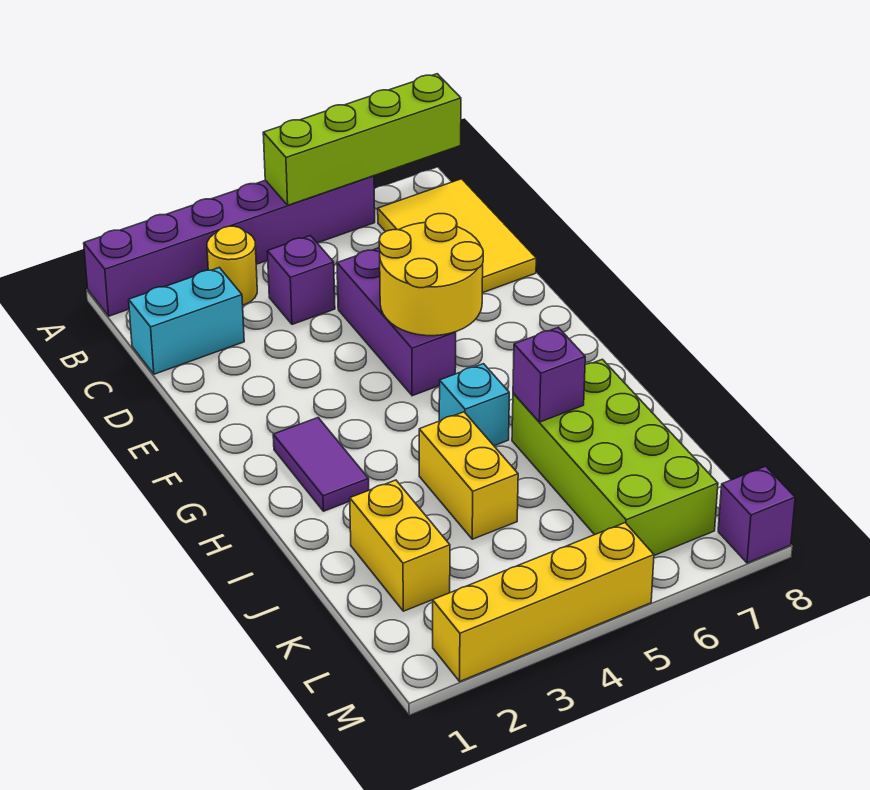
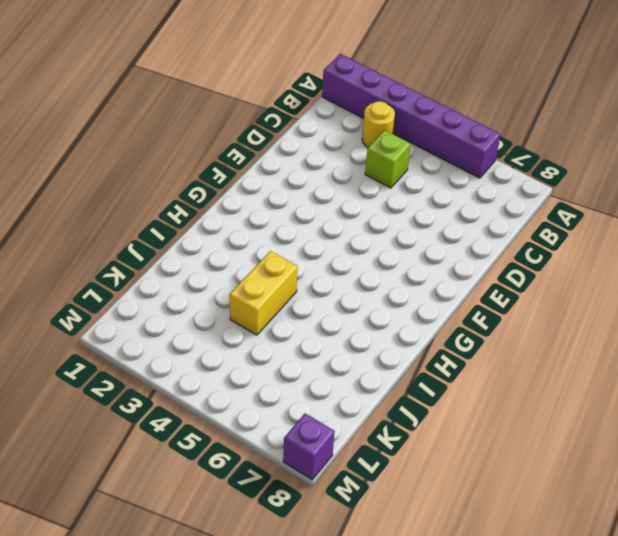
lime 1x1 brick [365,130,411,188] -> purple 1x1 brick [267,236,335,324]
none -> yellow 2x3 tile [378,179,536,293]
none -> cyan 1x2 brick [129,268,244,374]
none -> purple 1x3 brick [337,248,456,396]

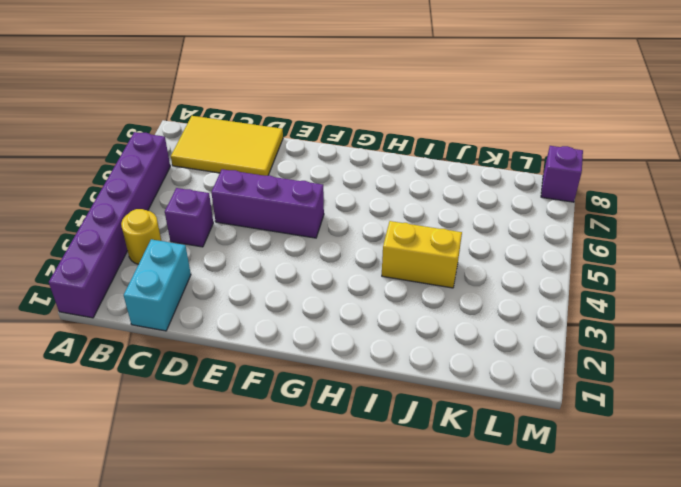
none -> purple 1x2 tile [273,418,369,511]
none -> cyan 1x1 brick [439,364,509,446]
none -> lime 2x4 brick [512,359,718,555]

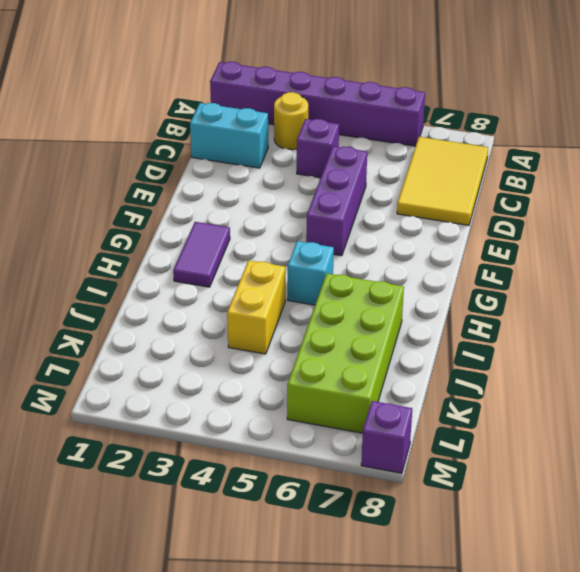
none -> yellow 1x2 brick [350,480,450,611]
none -> yellow 1x4 brick [433,523,654,681]
none -> lime 1x4 brick [263,74,461,205]

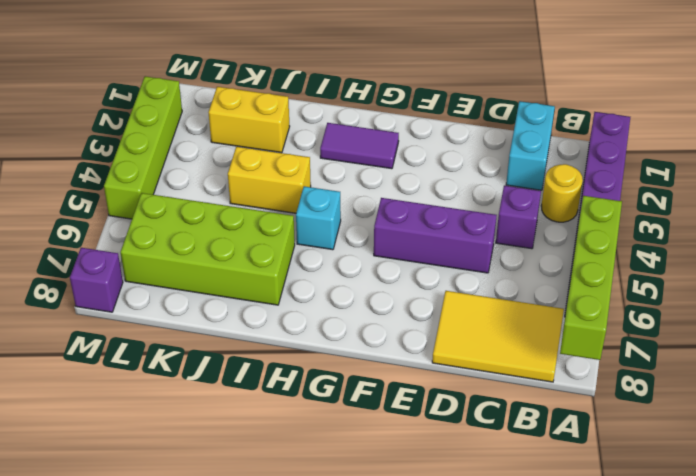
lime 1x4 brick [104,76,182,219] -> yellow 1x4 brick [433,523,654,681]
none -> yellow 2x2 round brick [379,214,483,336]
none -> purple 1x1 brick [513,328,585,422]

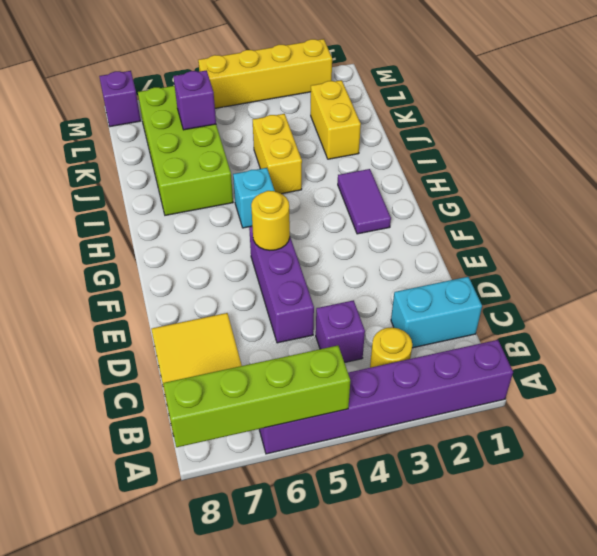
yellow 1x1 round brick [251,191,290,250] -> yellow 2x2 round brick [379,214,483,336]
purple 1x1 brick [173,70,216,130] -> purple 1x1 brick moved to [513,328,585,422]

